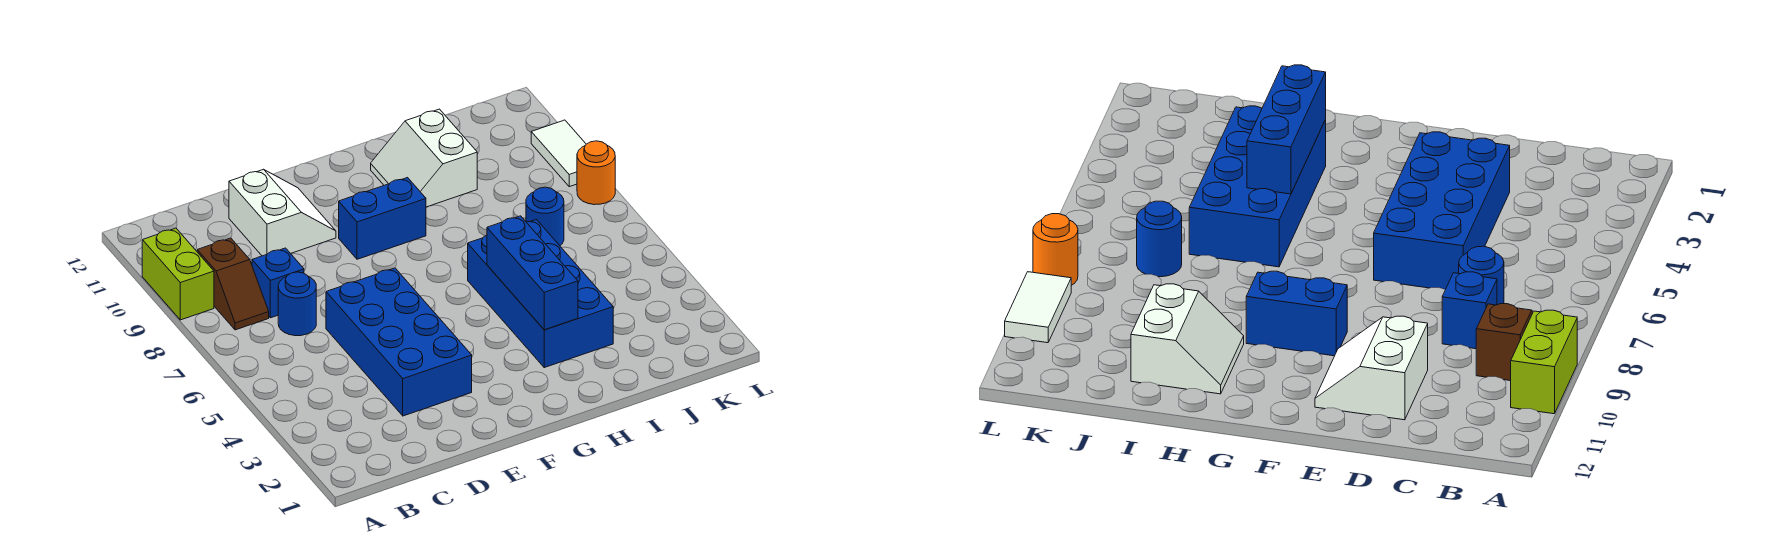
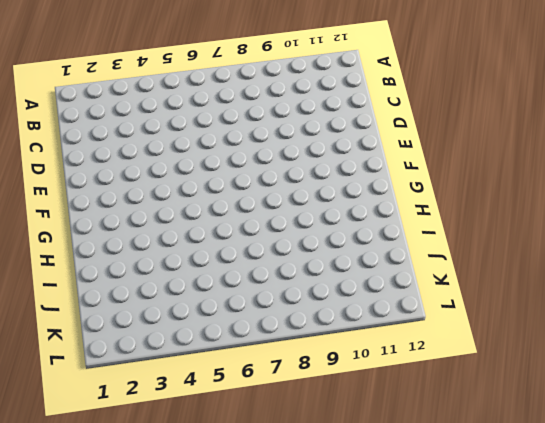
none -> lime 1x2 brick [142,228,214,320]
none -> brown 1x2 slope [197,238,269,330]
none -> blue 1x1 round brick [278,272,316,336]

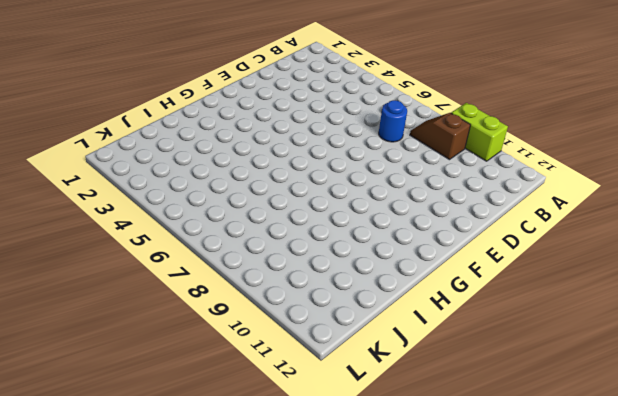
none -> blue 1x1 brick [252,248,304,318]
none -> blue 2x4 brick [326,268,472,416]
none -> white 2x2 slope [229,169,336,256]

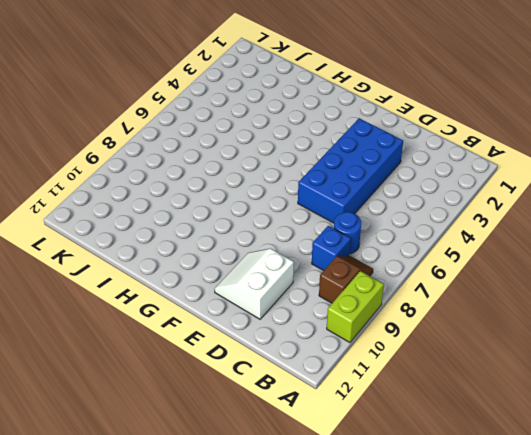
none -> blue 1x2 brick [339,178,426,259]
none -> blue 2x4 brick [468,220,613,368]
none -> white 2x2 slope [371,109,477,207]

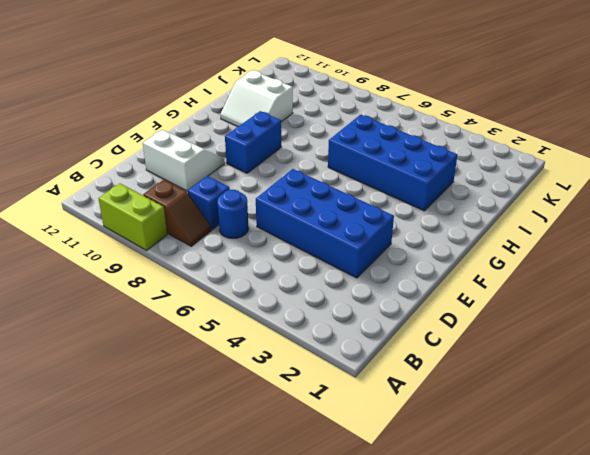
none -> blue 1x1 round brick [526,187,564,246]
none -> orange 1x1 round brick [577,141,615,205]
none -> white 1x2 tile [531,120,586,187]

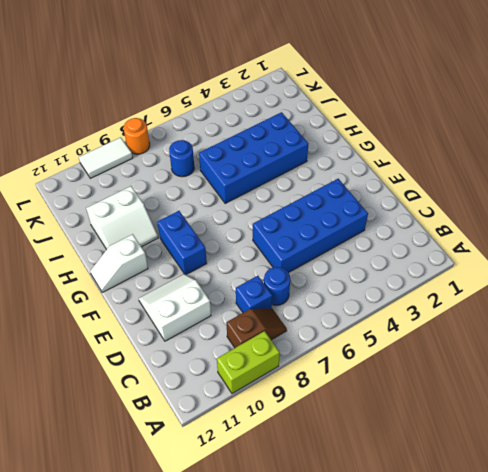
white 1x2 slope [90,234,148,292] -> none
none -> blue 1x3 brick [487,216,578,330]

